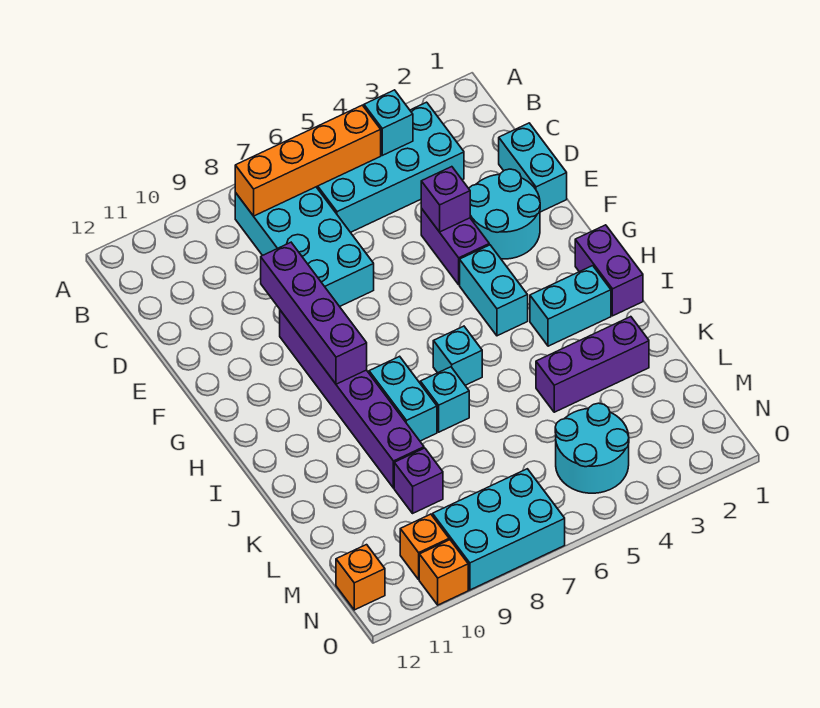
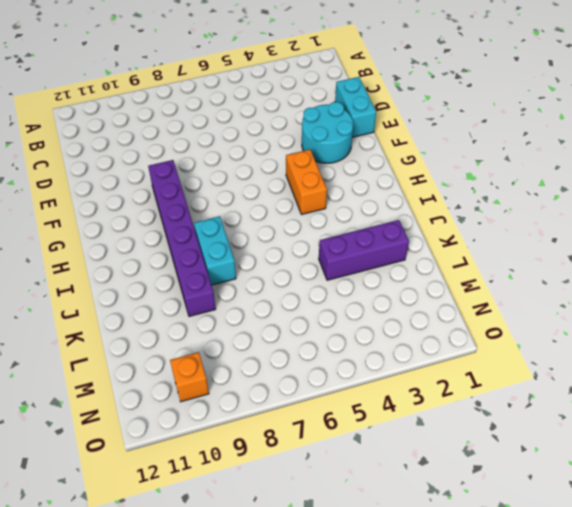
orange 1x2 brick [286,150,327,214] -> cyan 1x2 brick [460,245,528,336]
none -> cyan 2x4 brick [317,102,464,232]
none -> cyan 2x4 brick [235,187,374,307]
none -> purple 1x2 brick [421,208,489,285]

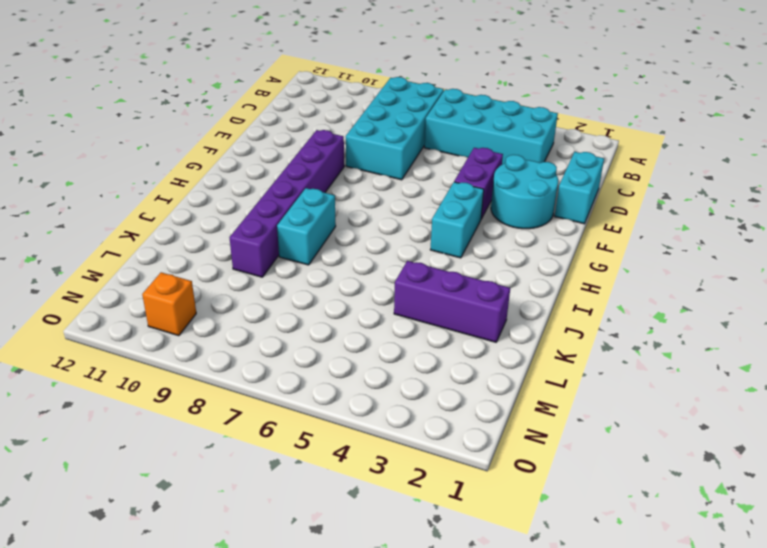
none -> purple 1x2 brick [575,225,643,316]
none -> cyan 1x2 brick [530,266,611,346]
none -> cyan 1x1 brick [433,326,482,385]

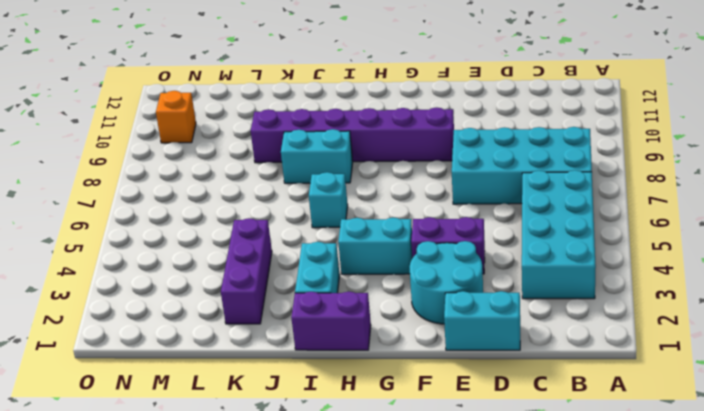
none -> cyan 1x1 brick [420,367,469,432]
none -> purple 1x1 brick [394,448,443,513]
none -> cyan 2x2 round brick [555,403,629,493]

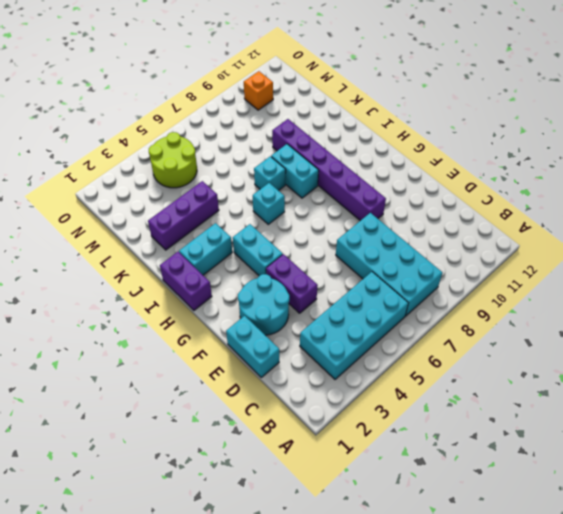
lime 2x2 round brick [149,132,197,188] -> cyan 2x2 round brick [555,403,629,493]
none -> purple 1x1 brick [394,448,443,513]
none -> cyan 2x3 brick [433,469,565,590]
none -> orange 1x1 brick [336,545,385,610]

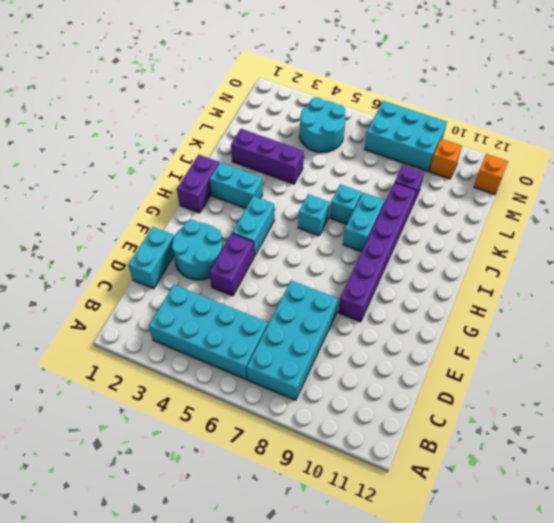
none -> orange 1x1 brick [419,540,468,605]
none -> cyan 1x1 brick [364,90,413,155]
none -> orange 1x4 brick [235,105,381,216]

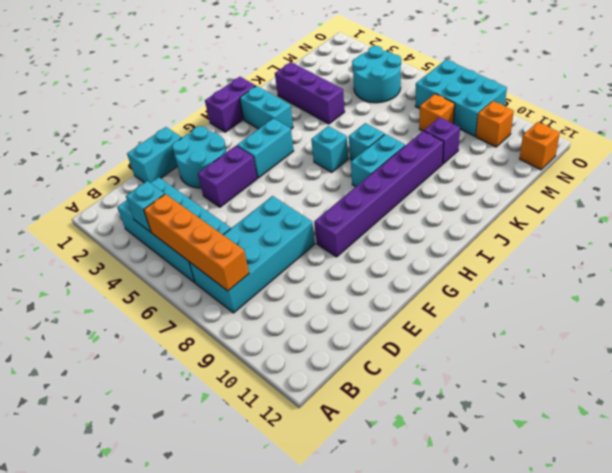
orange 1x1 brick [419,94,455,131] -> orange 1x1 brick moved to [419,540,468,605]
none -> purple 1x1 brick [421,167,470,232]
none -> purple 1x4 brick [261,242,367,384]

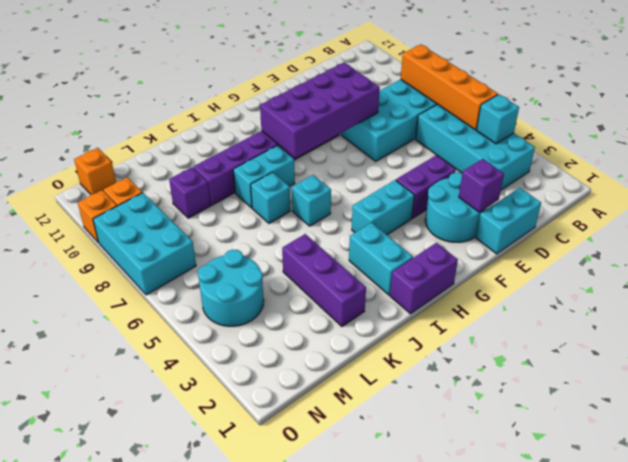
purple 1x1 brick [459,159,504,212] -> purple 1x1 brick moved to [421,167,470,232]
purple 2x4 brick [260,62,380,158] -> purple 1x4 brick [261,242,367,384]

